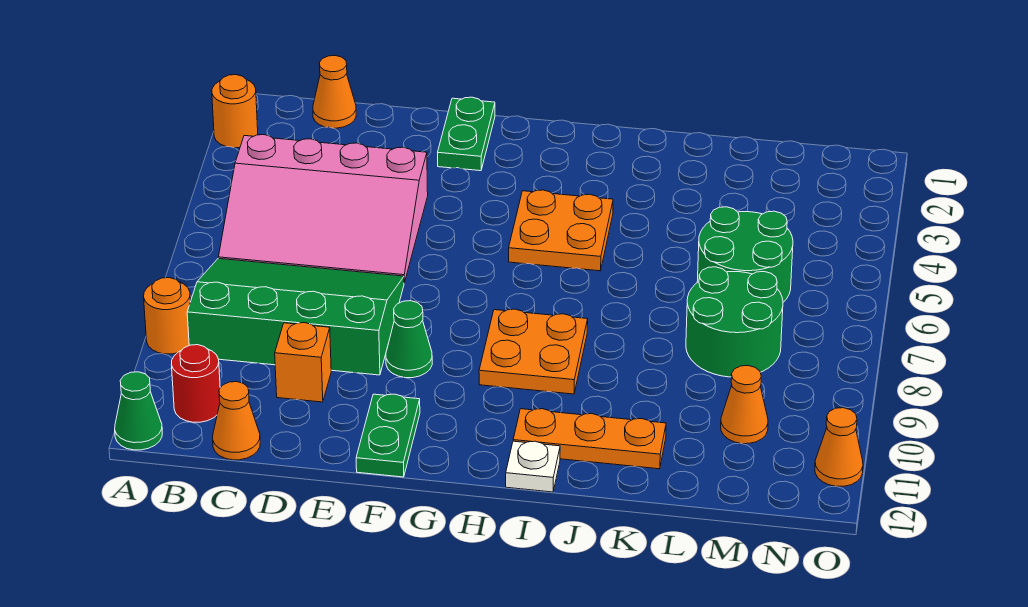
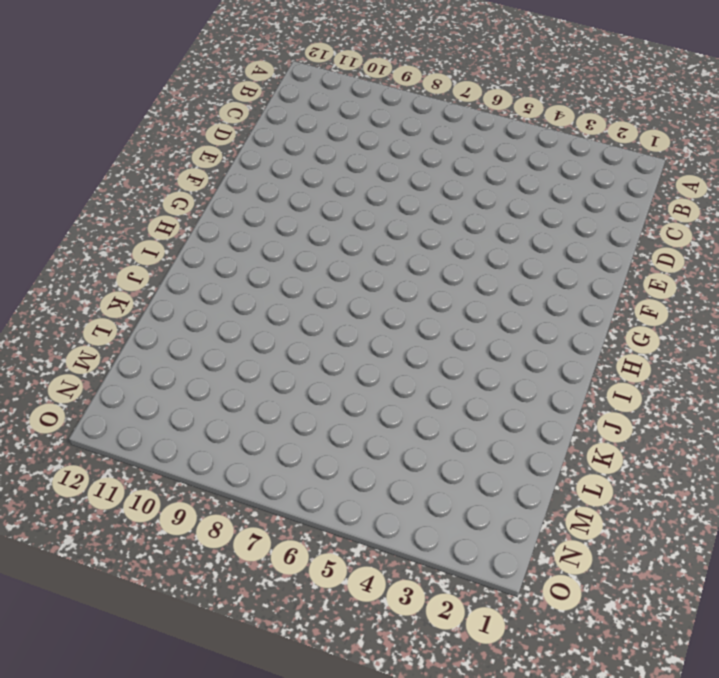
none -> orange 1x1 round brick [212,75,258,148]
none -> orange 1x1 round brick [144,278,191,354]
none -> green 1x1 cone [115,372,162,450]

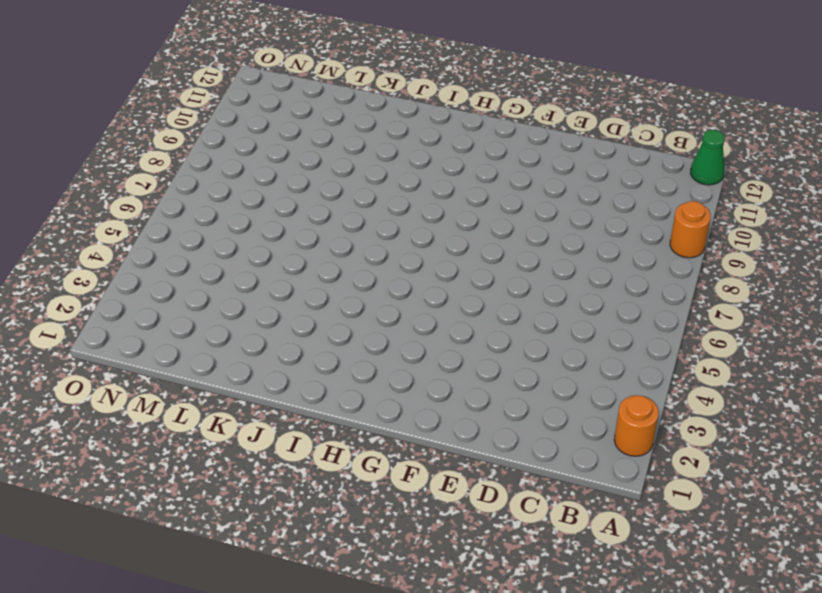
none -> pink 3x4 slope [218,135,428,283]
none -> green 3x4 slope [187,258,404,375]
none -> red 1x1 round brick [171,345,220,422]

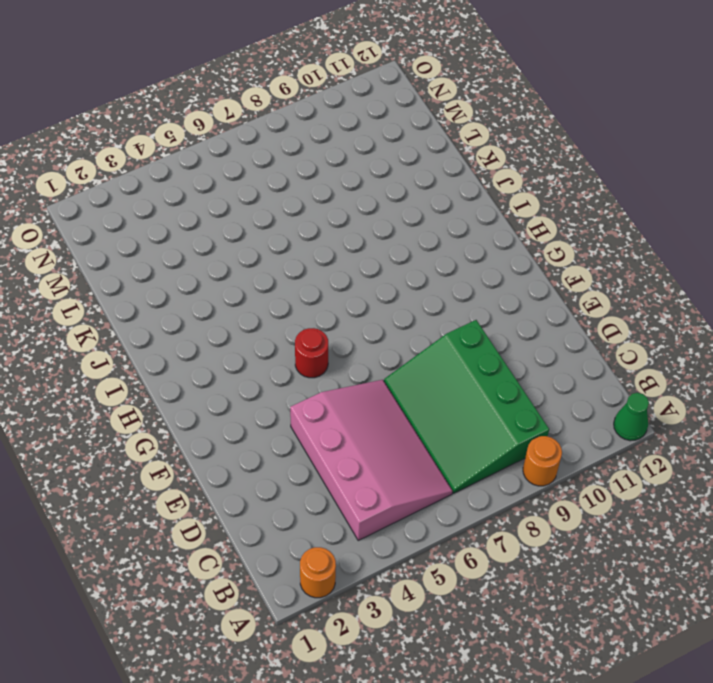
red 1x1 round brick [295,328,328,378] -> red 1x1 round brick moved to [171,345,220,422]
none -> orange 1x1 cone [313,56,356,128]
none -> orange 1x1 cone [213,382,260,460]
none -> orange 1x1 brick [275,323,331,402]

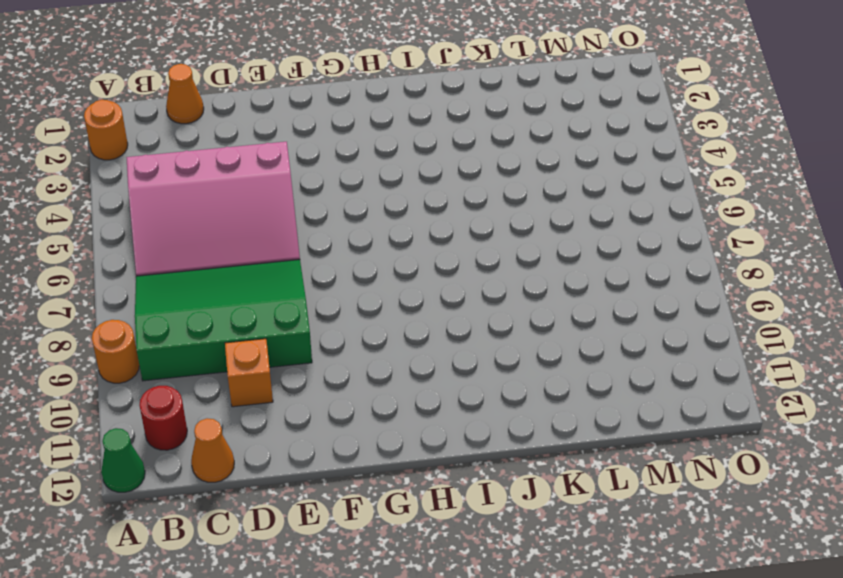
none -> green 1x2 plate [438,97,495,171]
none -> green 1x1 cone [386,301,432,378]
none -> green 1x2 plate [356,394,420,477]

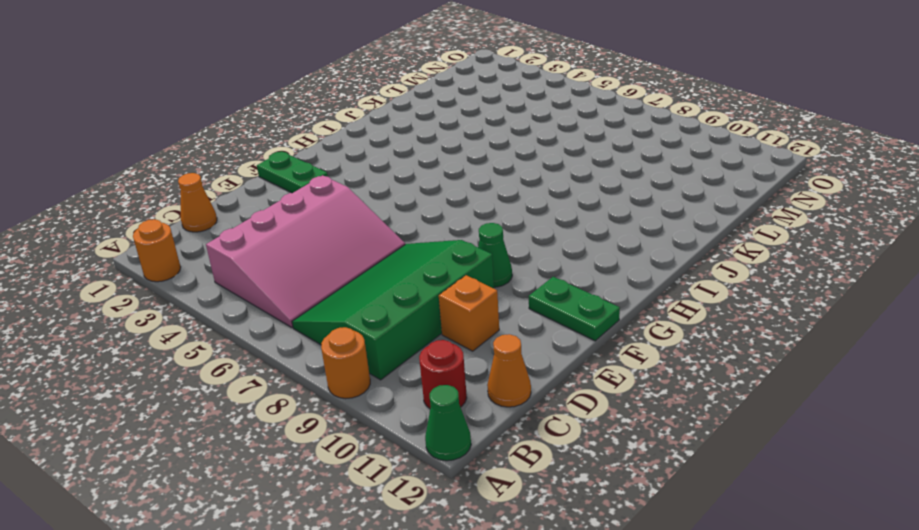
none -> orange 2x2 plate [509,190,613,271]
none -> orange 2x2 plate [479,309,588,394]
none -> orange 1x3 plate [513,409,666,469]

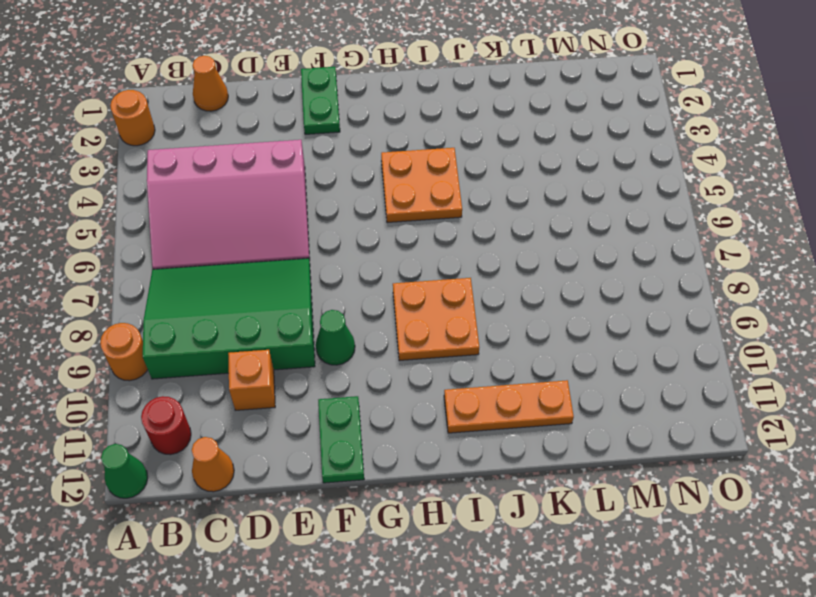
none -> white 1x1 plate [506,441,560,492]
none -> green 2x2 round brick [697,207,793,302]
none -> green 2x2 round brick [686,267,783,377]

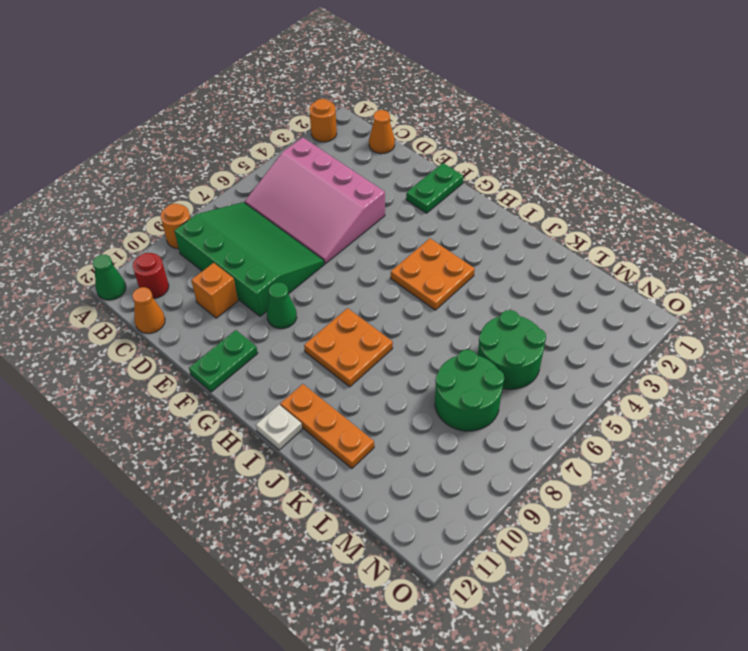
none -> orange 1x1 cone [721,366,768,444]
none -> orange 1x1 cone [815,408,863,486]

